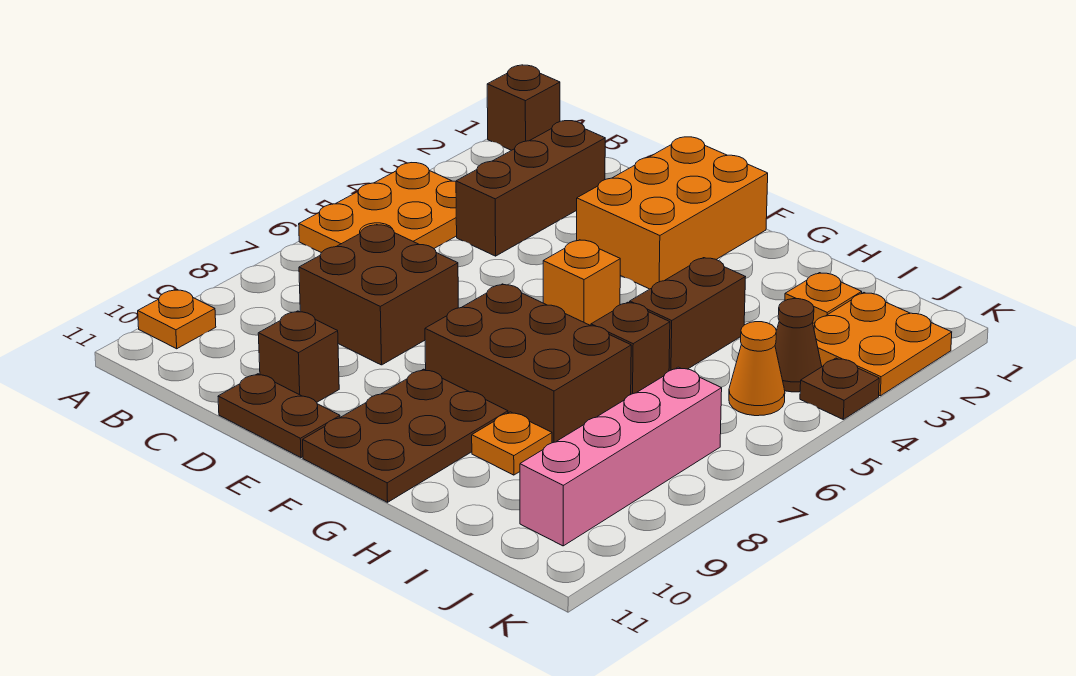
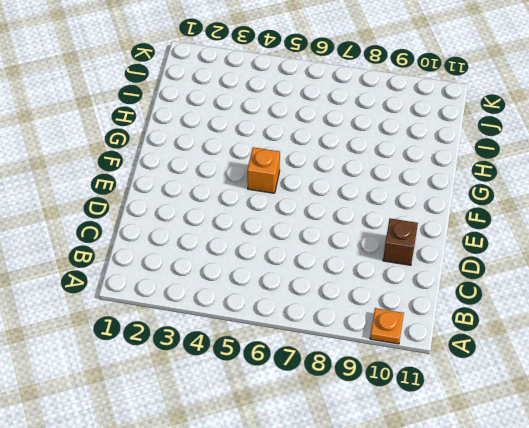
none -> brown 1x1 brick [487,65,560,150]
none -> orange 2x3 plate [299,163,457,253]
none -> brown 1x3 brick [456,121,605,256]

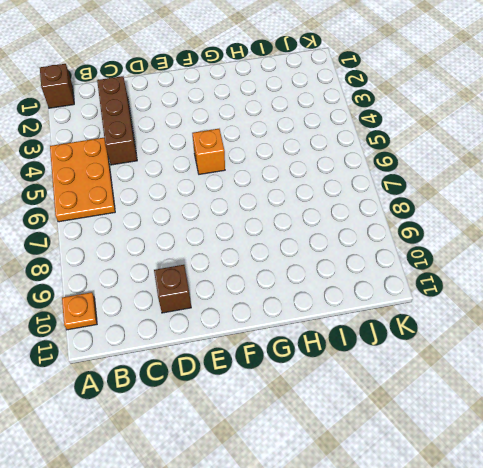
none -> brown 2x2 brick [299,225,458,365]
none -> brown 1x2 plate [218,374,340,458]
none -> orange 2x3 brick [577,137,768,289]

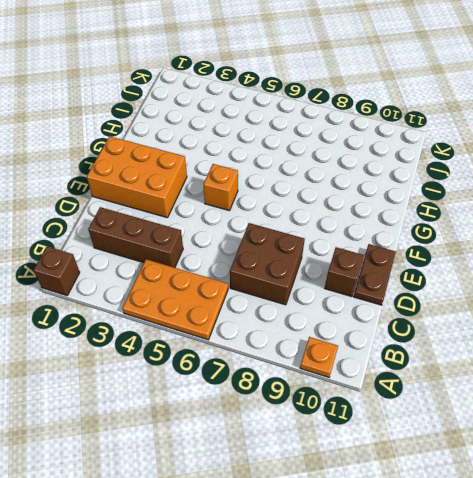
none -> brown 2x3 brick [425,284,631,443]
none -> brown 2x3 plate [303,369,508,502]
none -> brown 1x2 brick [629,258,745,371]

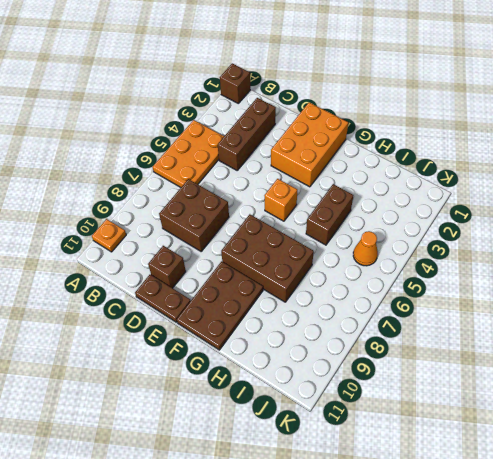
none -> brown 1x1 brick [591,302,670,394]
none -> orange 1x1 plate [472,412,552,475]
none -> orange 1x1 plate [785,273,862,323]

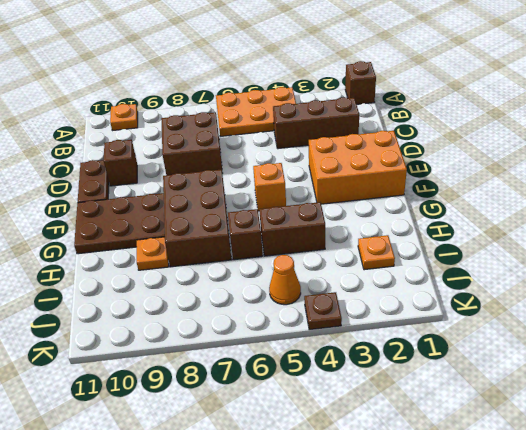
none -> orange 2x2 plate [813,293,952,396]
none -> brown 1x1 cone [775,299,822,392]
none -> pink 1x4 brick [520,367,722,546]

